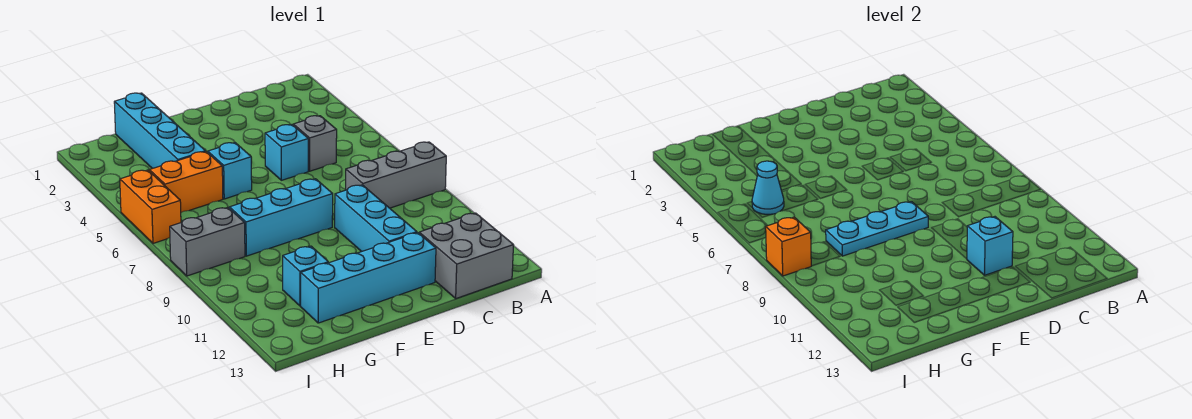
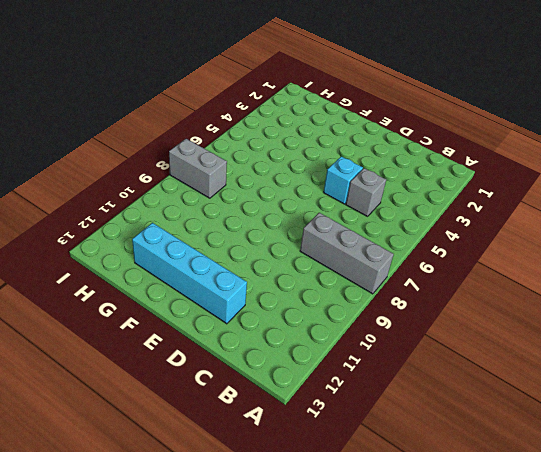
none -> grey 2x2 brick [419,213,514,298]
none -> cyan 1x3 brick [335,185,417,252]
none -> cyan 1x3 brick [229,179,333,256]

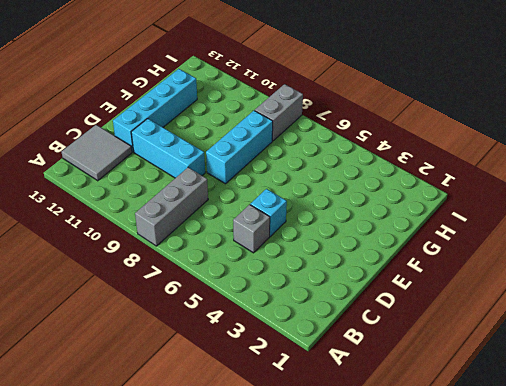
grey 2x2 tile [62,125,132,181] -> grey 2x2 brick [419,213,514,298]
none -> cyan 1x1 brick [208,143,252,199]
none -> cyan 1x4 brick [114,93,206,169]
none -> orange 1x2 brick [149,152,223,212]

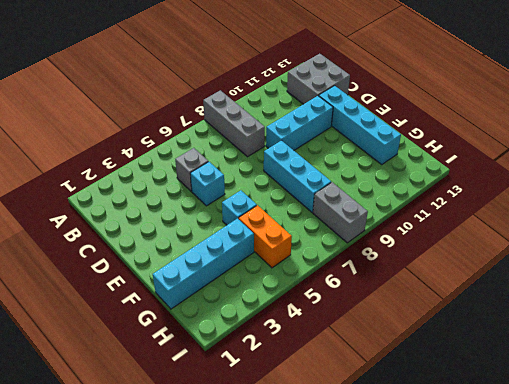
none -> cyan 1x1 brick [283,246,328,306]
none -> orange 1x2 brick [120,170,181,243]
none -> cyan 1x1 brick [967,217,1013,275]

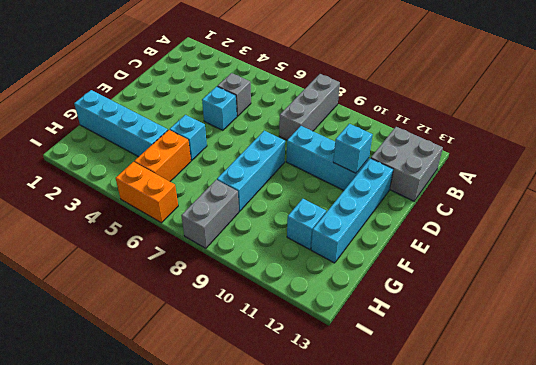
none -> cyan 1x3 plate [826,202,928,256]
none -> cyan 1x1 cone [752,161,784,214]
none -> orange 1x1 brick [766,217,811,276]

